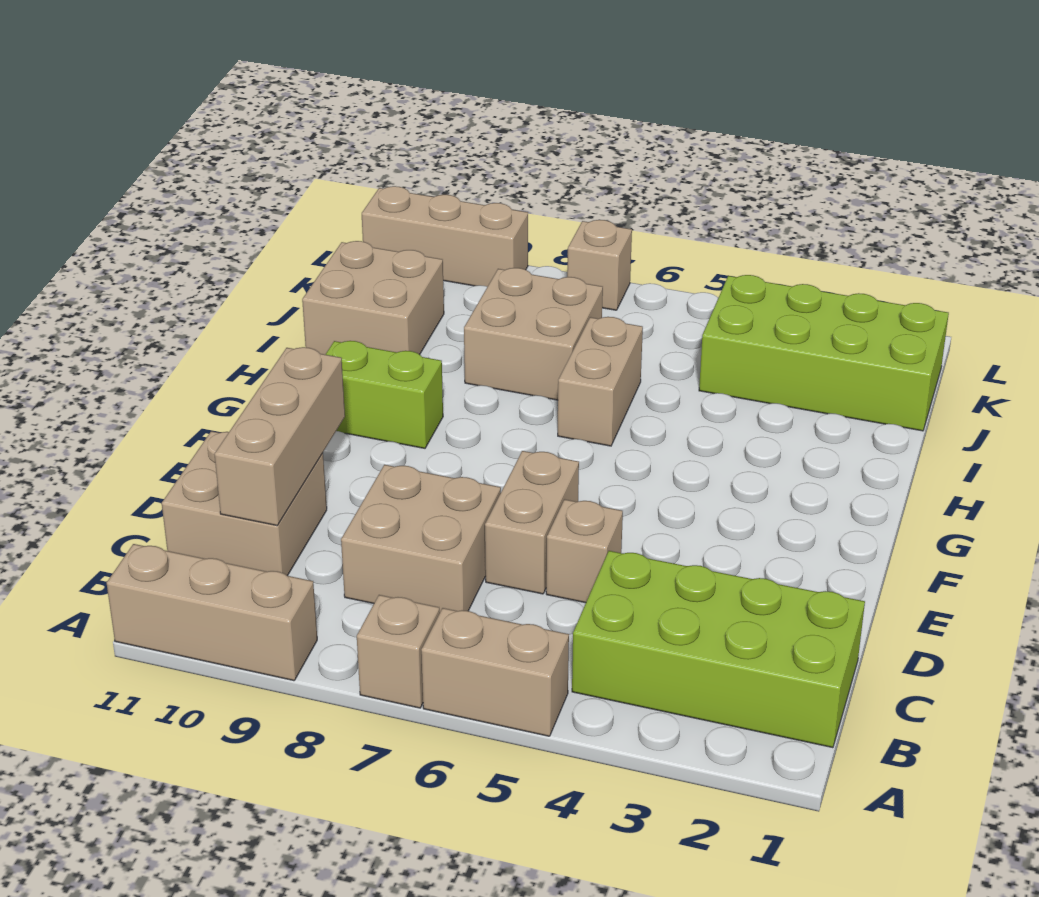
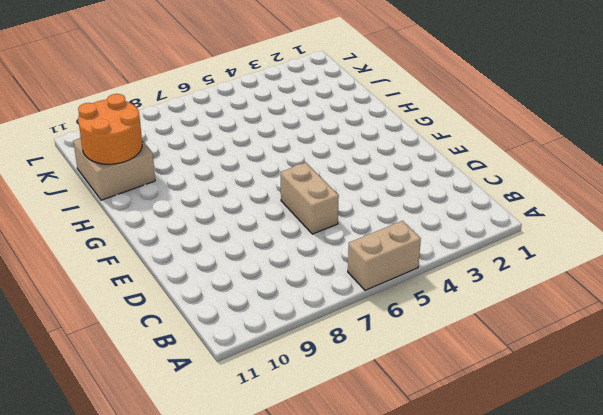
orange 2x2 round brick [78,94,142,164] -> none
none -> tan 1x1 brick [357,595,440,708]
none -> tan 1x3 brick [107,544,317,681]
none -> lime 2x4 brick [572,551,865,748]

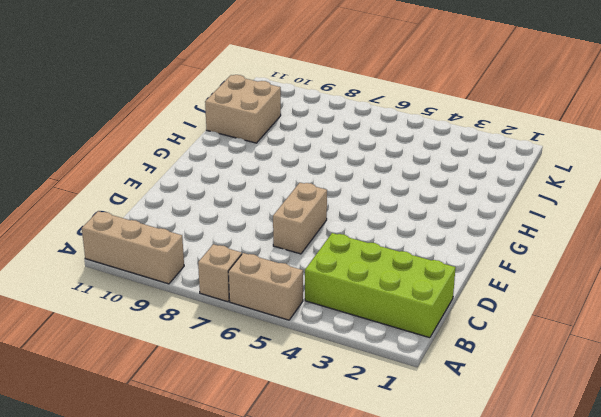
none -> tan 2x2 brick [341,465,501,612]
none -> tan 2x2 brick [162,431,327,576]
none -> tan 1x1 brick [546,499,623,603]

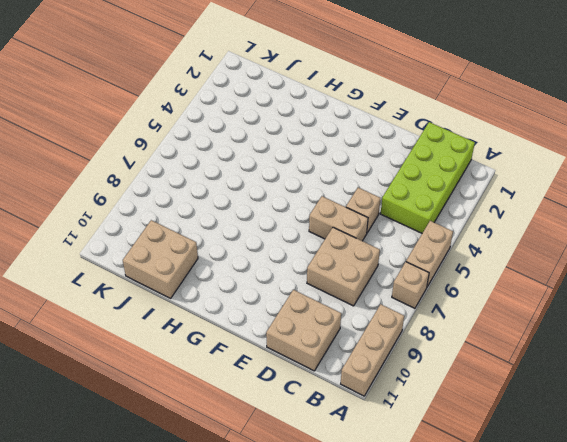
none -> lime 1x2 brick [325,341,443,448]
none -> tan 1x2 brick [558,317,643,446]
none -> tan 2x2 brick [464,268,603,400]

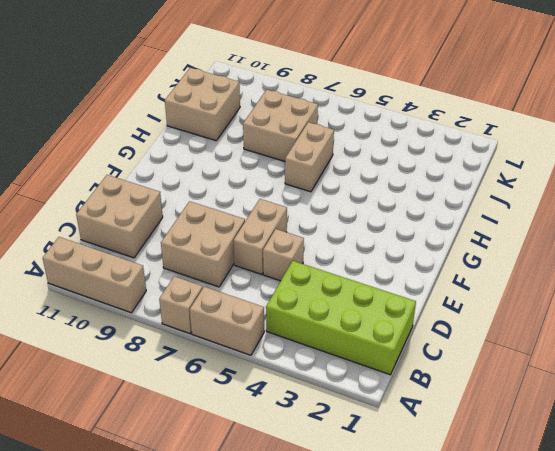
none -> lime 1x2 brick [325,341,443,448]
none -> lime 2x4 brick [699,275,949,431]
none -> tan 1x1 brick [567,220,632,310]

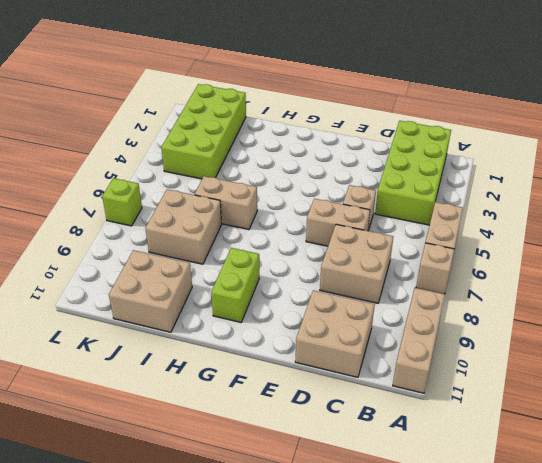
lime 1x1 brick [102,178,142,226] -> tan 1x1 brick [567,220,632,310]
none -> tan 1x3 brick [362,186,528,287]
none -> tan 1x3 brick [214,347,345,526]

